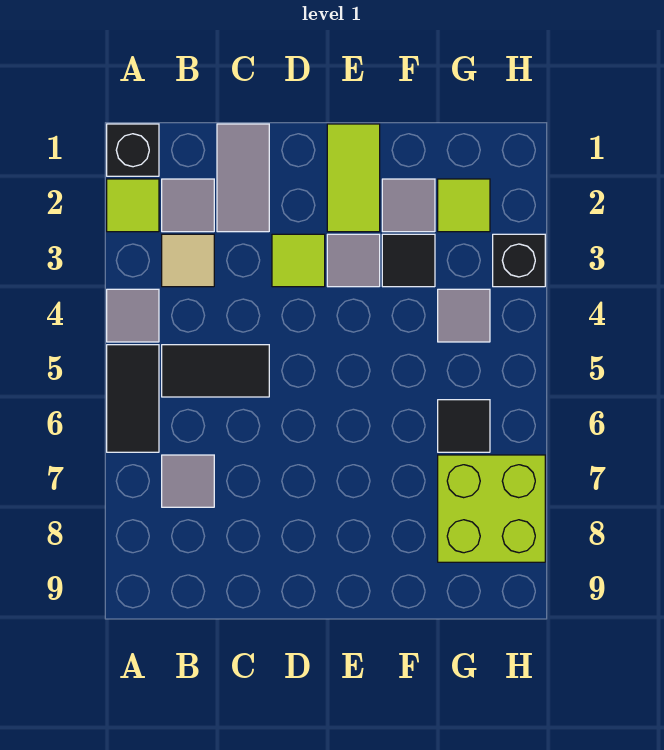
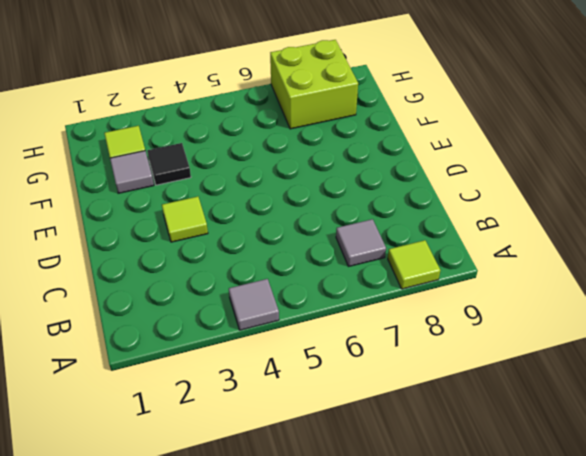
lime 1x1 tile [388,240,440,289] -> lime 1x1 tile moved to [107,179,159,232]
none -> black 1x1 brick [107,124,159,176]
none -> black 1x2 tile [107,345,159,452]
none -> grey 1x1 tile [162,179,214,232]

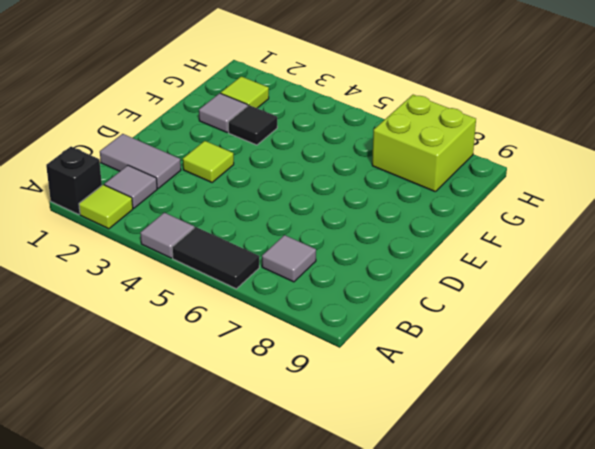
none -> tan 1x1 tile [162,234,214,287]
none -> black 1x2 tile [162,345,269,397]
none -> lime 1x2 tile [327,124,380,232]

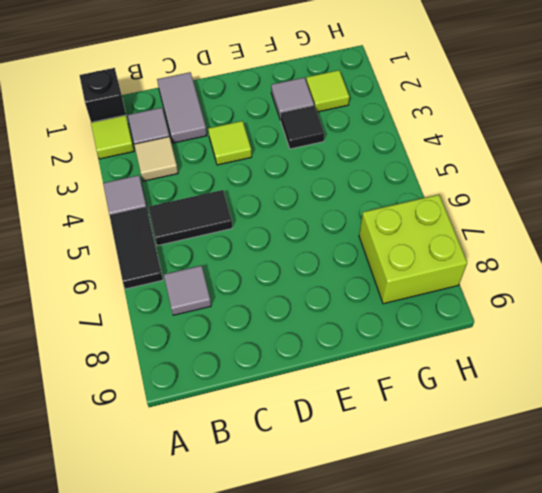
none -> lime 1x2 tile [327,124,380,232]
none -> grey 1x1 tile [327,234,380,287]
none -> grey 1x1 tile [438,289,490,342]

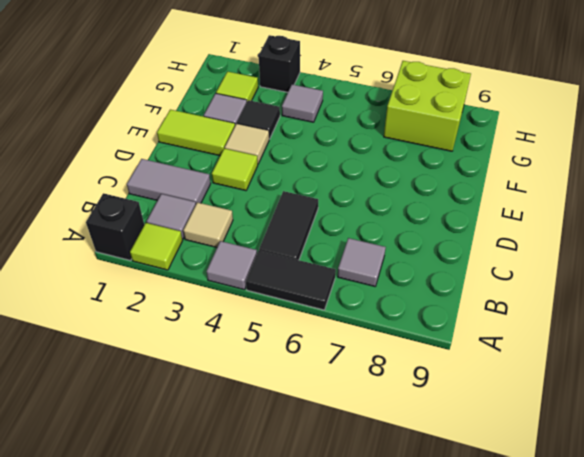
tan 1x1 tile [225,124,269,164] -> grey 1x1 tile [327,234,380,287]
none -> black 1x1 tile [438,400,490,452]

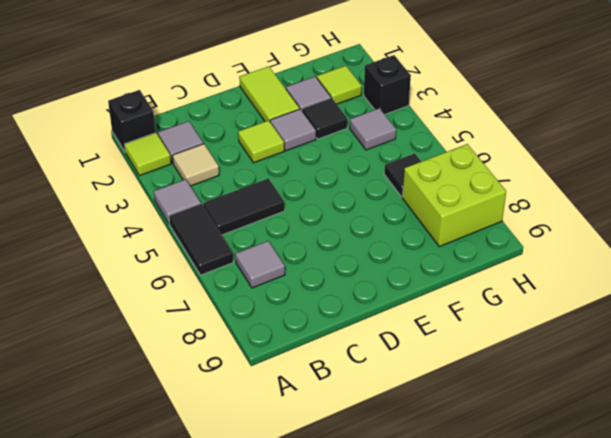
none -> grey 1x2 tile [217,124,269,232]

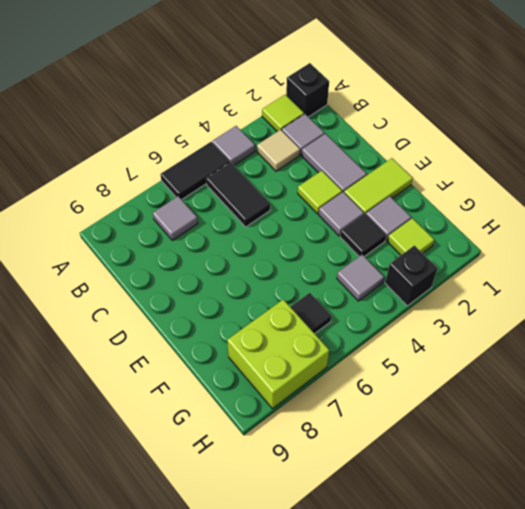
grey 1x2 tile [302,134,367,192] -> grey 1x2 tile turned to [217,124,269,232]

